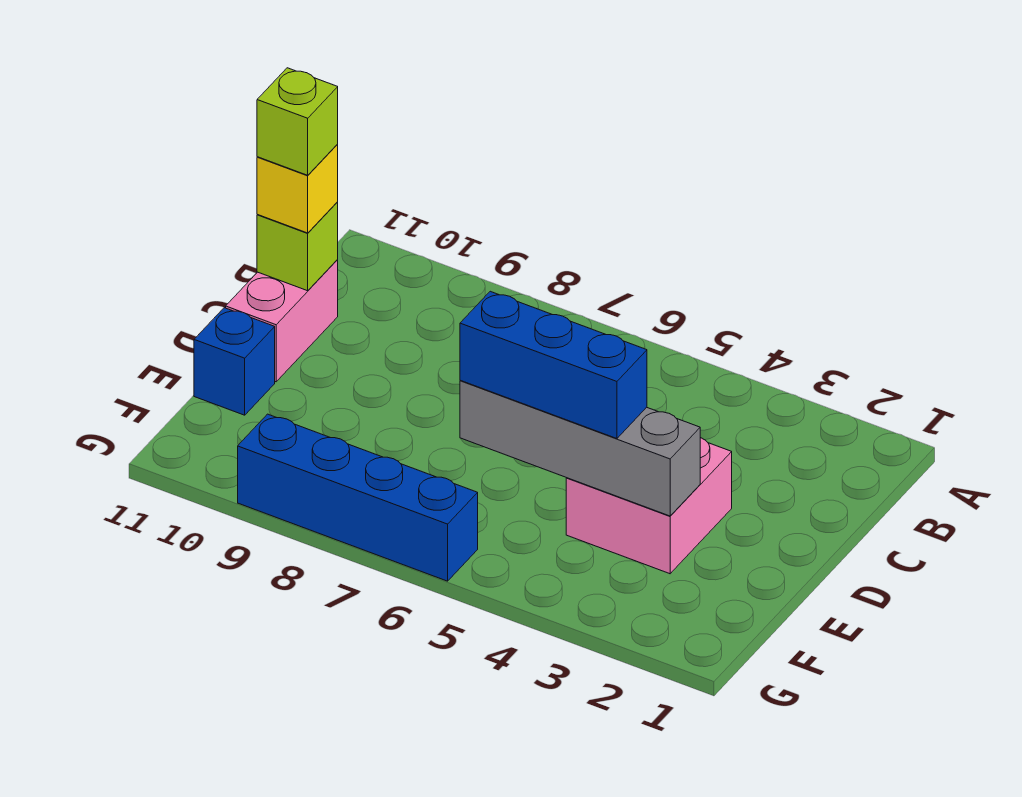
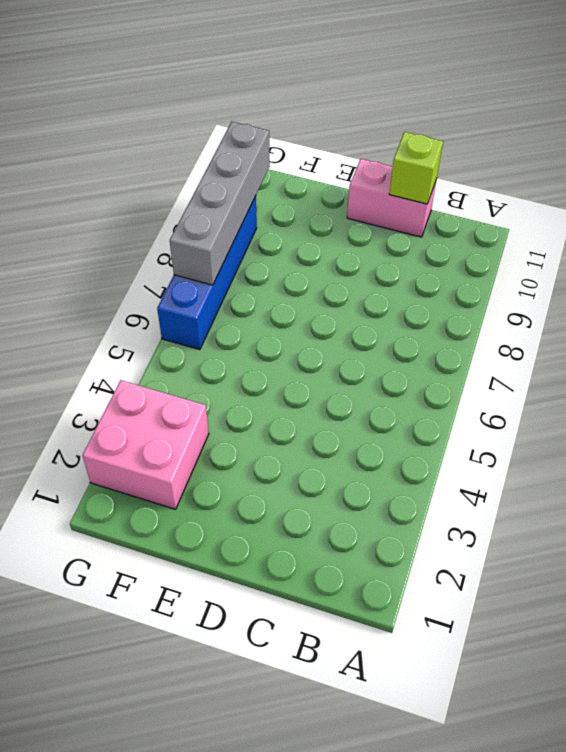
pink 2x2 brick [82,380,209,509] -> pink 2x2 brick moved to [566,438,732,574]
grey 1x4 brick [170,122,270,285] -> grey 1x4 brick moved to [460,380,700,516]
none -> blue 1x1 brick [194,308,275,415]
none -> yellow 1x1 brick [257,144,338,233]

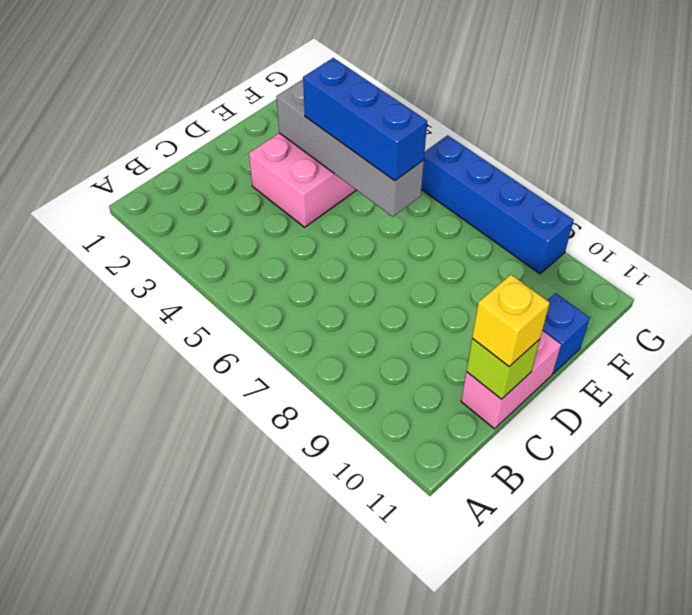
none -> lime 1x1 brick [257,68,338,175]

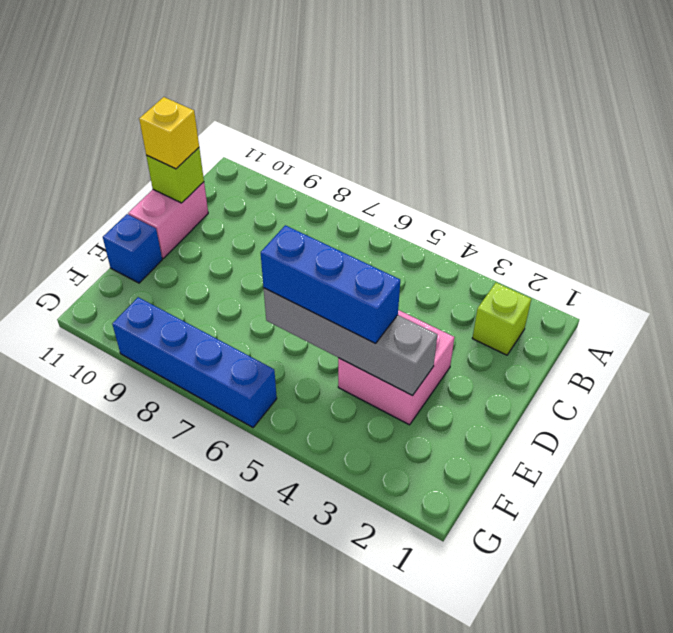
lime 1x1 brick [472,283,531,355] -> lime 1x1 brick moved to [257,68,338,175]

